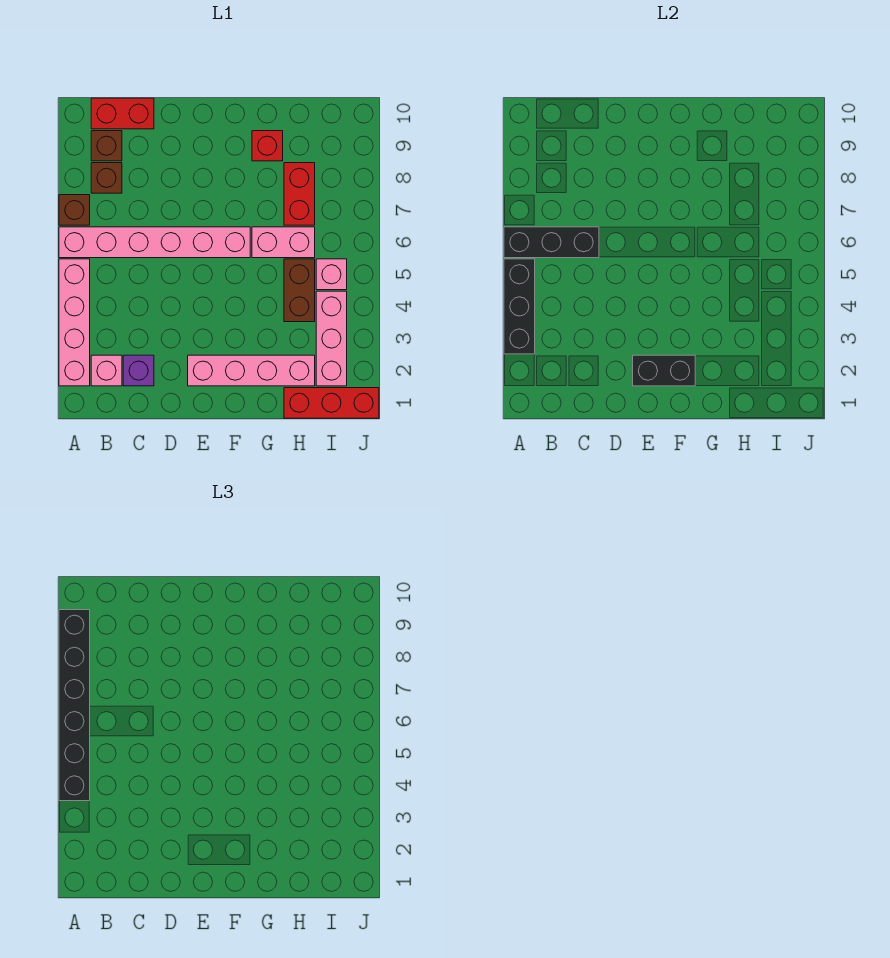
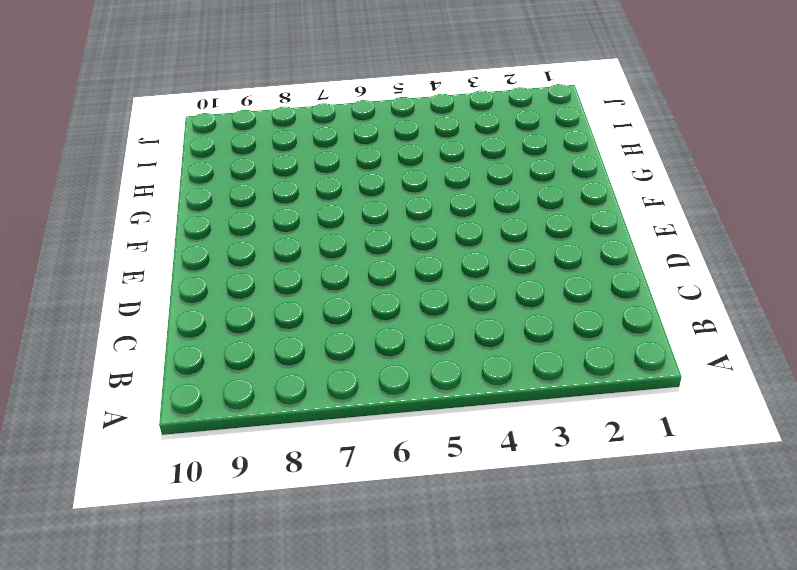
none -> pink 1x4 brick [59,259,90,386]
none -> pink 1x6 brick [59,227,250,258]
none -> brown 1x1 brick [59,195,90,225]

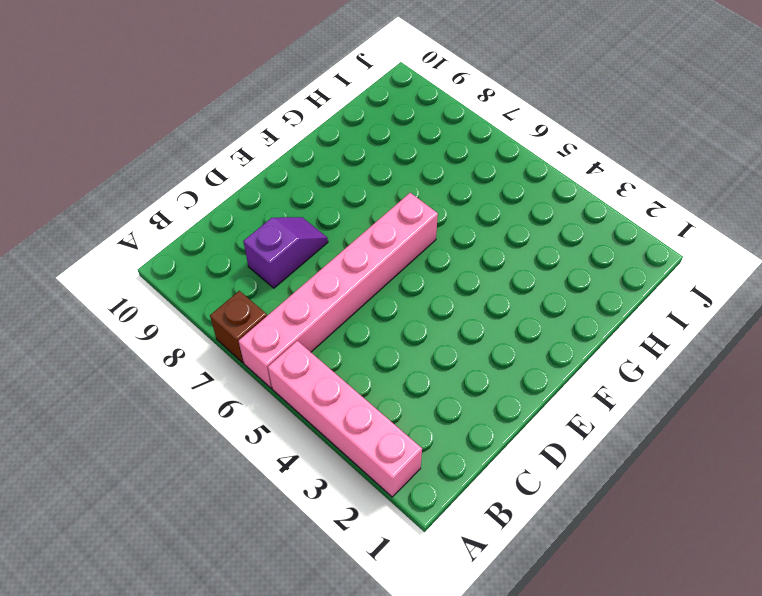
purple 1x2 slope [243,217,328,288] -> none
none -> pink 1x1 brick [91,355,122,386]
none -> brown 1x1 brick [91,163,122,193]
none -> brown 1x1 brick [91,131,122,161]

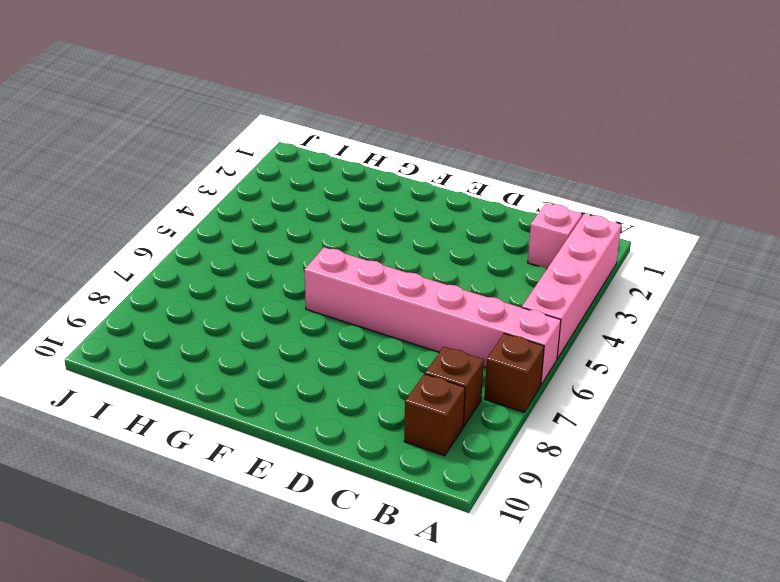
none -> red 1x2 brick [91,98,154,129]
none -> purple 1x1 brick [123,355,154,386]
none -> pink 1x4 brick [188,355,315,386]

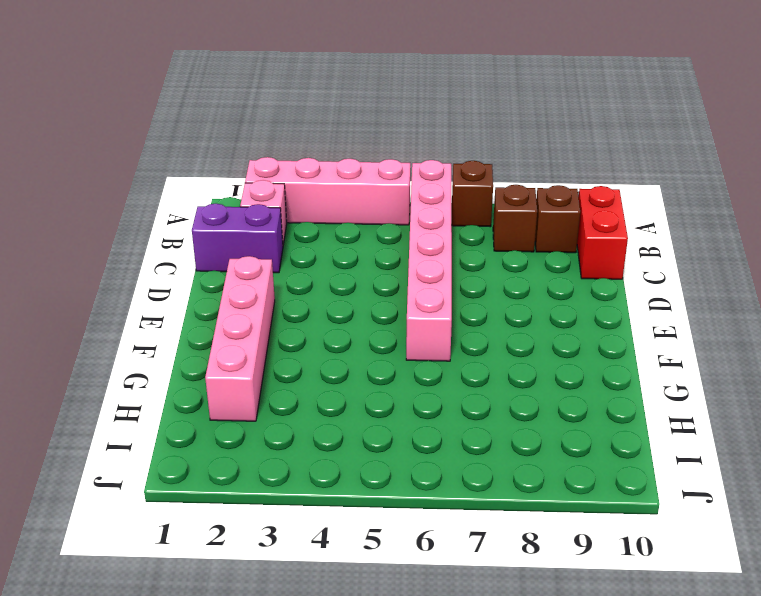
purple 1x2 brick [192,204,283,273] -> purple 1x1 brick [123,355,154,386]
none -> pink 1x2 brick [252,227,315,258]
none -> red 1x1 brick [252,131,283,161]
none -> red 1x3 brick [284,388,379,418]

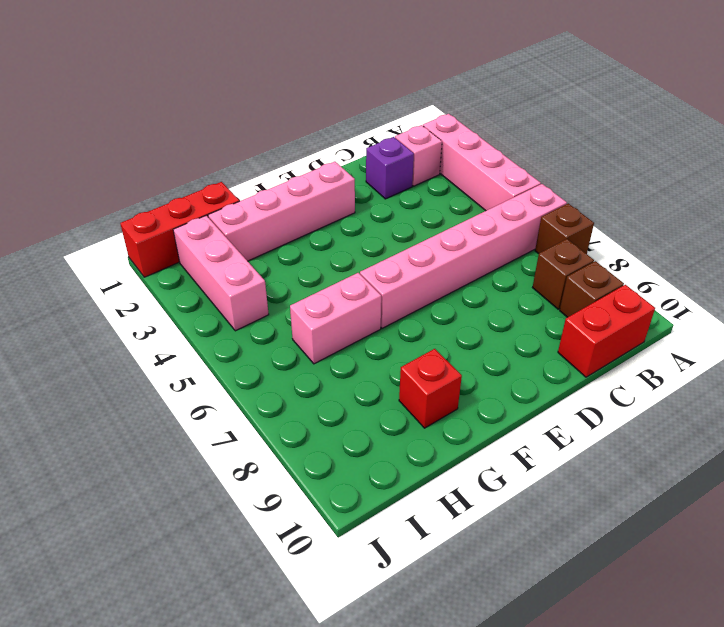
none -> brown 1x2 brick [284,259,315,322]
none -> red 1x2 brick [284,163,315,225]
none -> pink 1x1 brick [316,259,347,290]

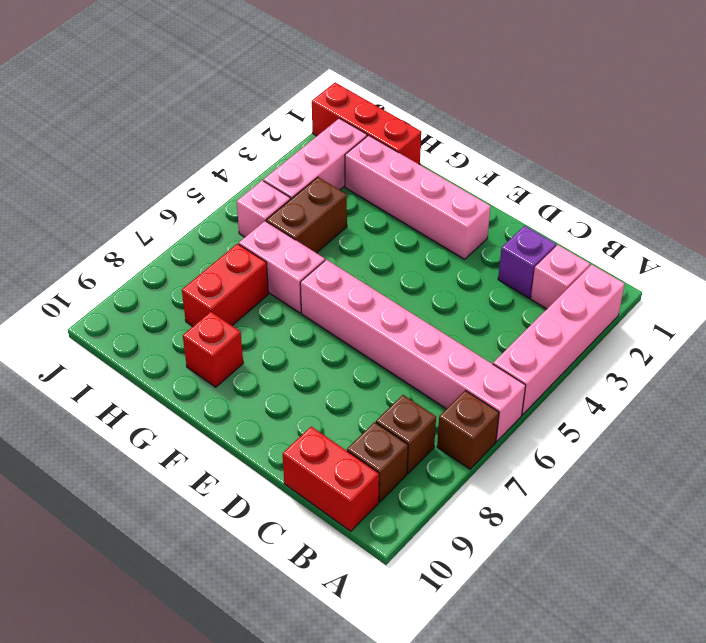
none -> black 1x3 brick [504,259,535,354]
none -> black 1x3 brick [504,227,599,258]
none -> black 1x2 brick [633,355,695,386]

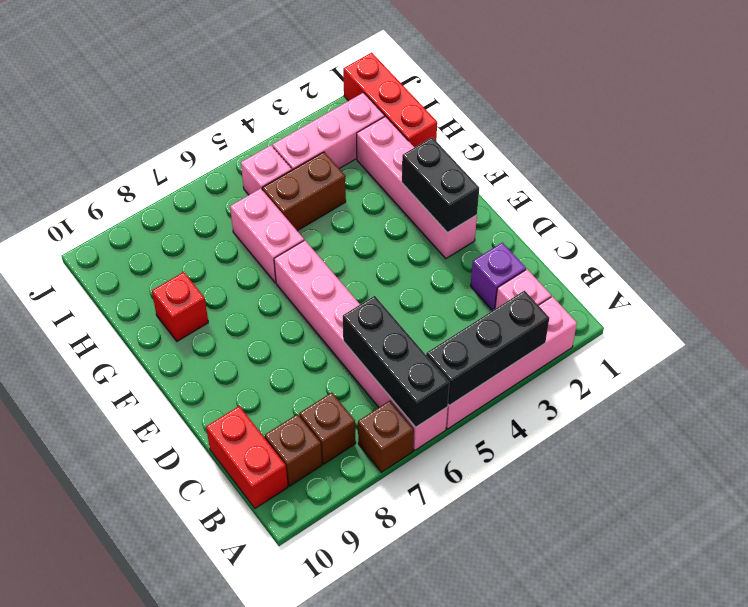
none -> red 1x2 brick [284,163,315,225]
none -> black 1x6 brick [59,610,90,801]

